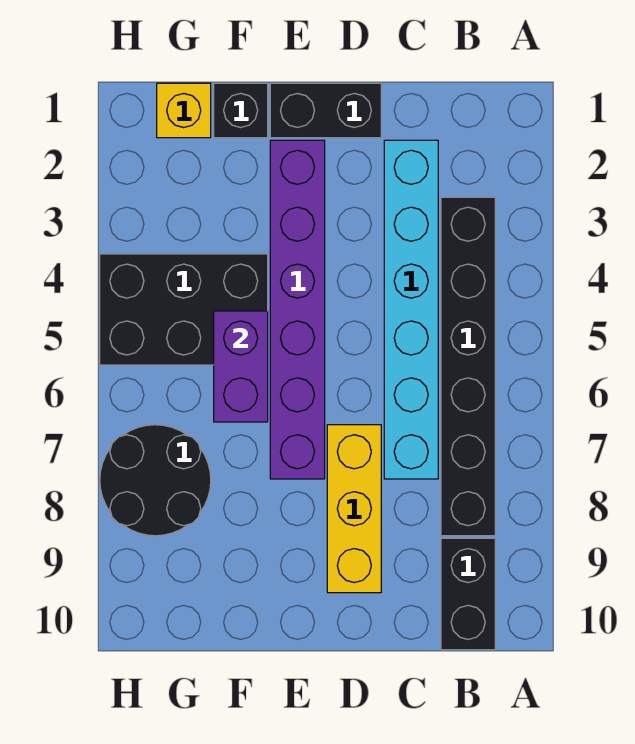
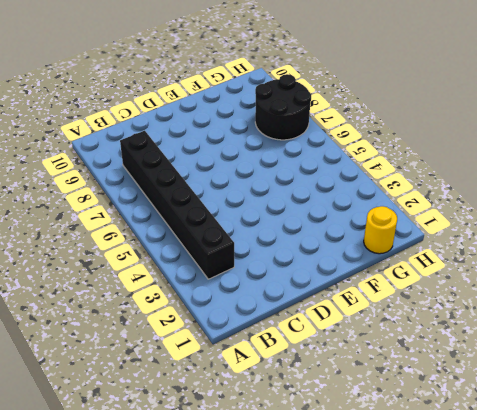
yellow 1x1 round brick [364,206,397,254] -> yellow 1x1 brick [157,83,211,138]
none -> black 1x2 brick [441,538,495,650]
none -> cyan 1x6 brick [384,140,438,479]

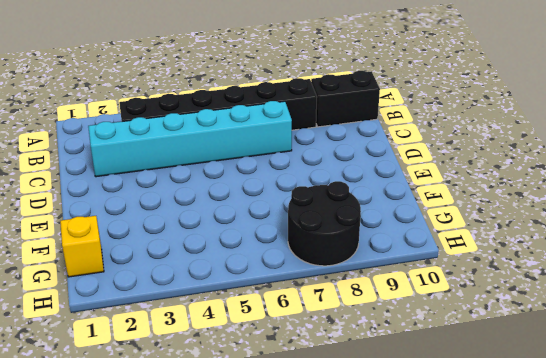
none -> black 1x2 brick [270,83,381,138]
none -> yellow 1x3 brick [327,425,381,593]

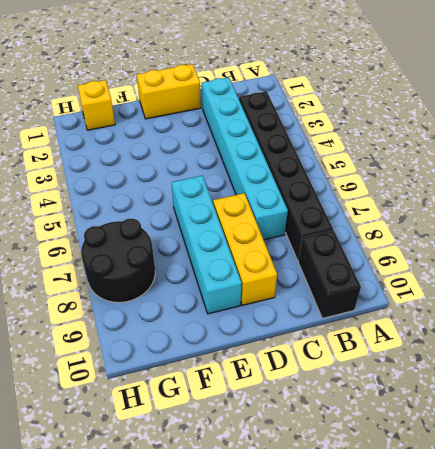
yellow 1x2 brick [137,64,201,119] -> black 1x2 brick [270,83,381,138]
cyan 1x4 brick [172,176,241,314] -> purple 1x6 brick [270,140,325,479]
none -> black 1x1 brick [214,83,268,138]
none -> black 2x3 brick [100,254,268,365]

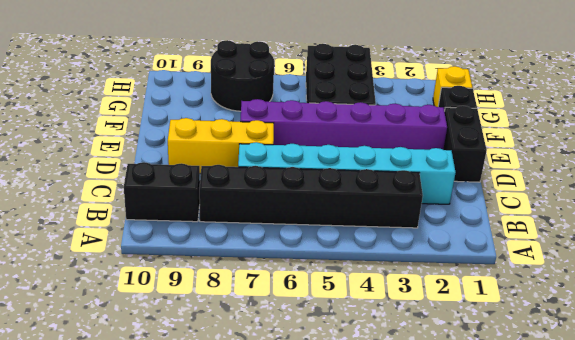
none -> purple 1x2 brick [214,311,268,422]

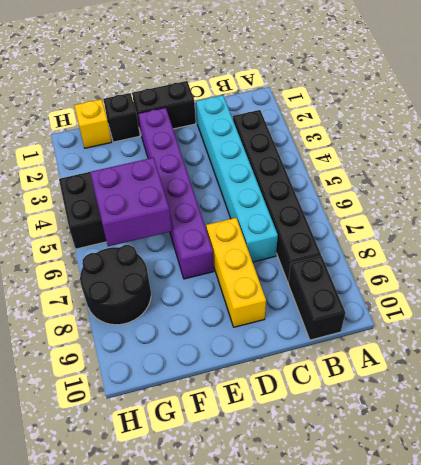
purple 2x2 brick [90,158,172,246] -> purple 1x2 brick [214,311,268,422]

